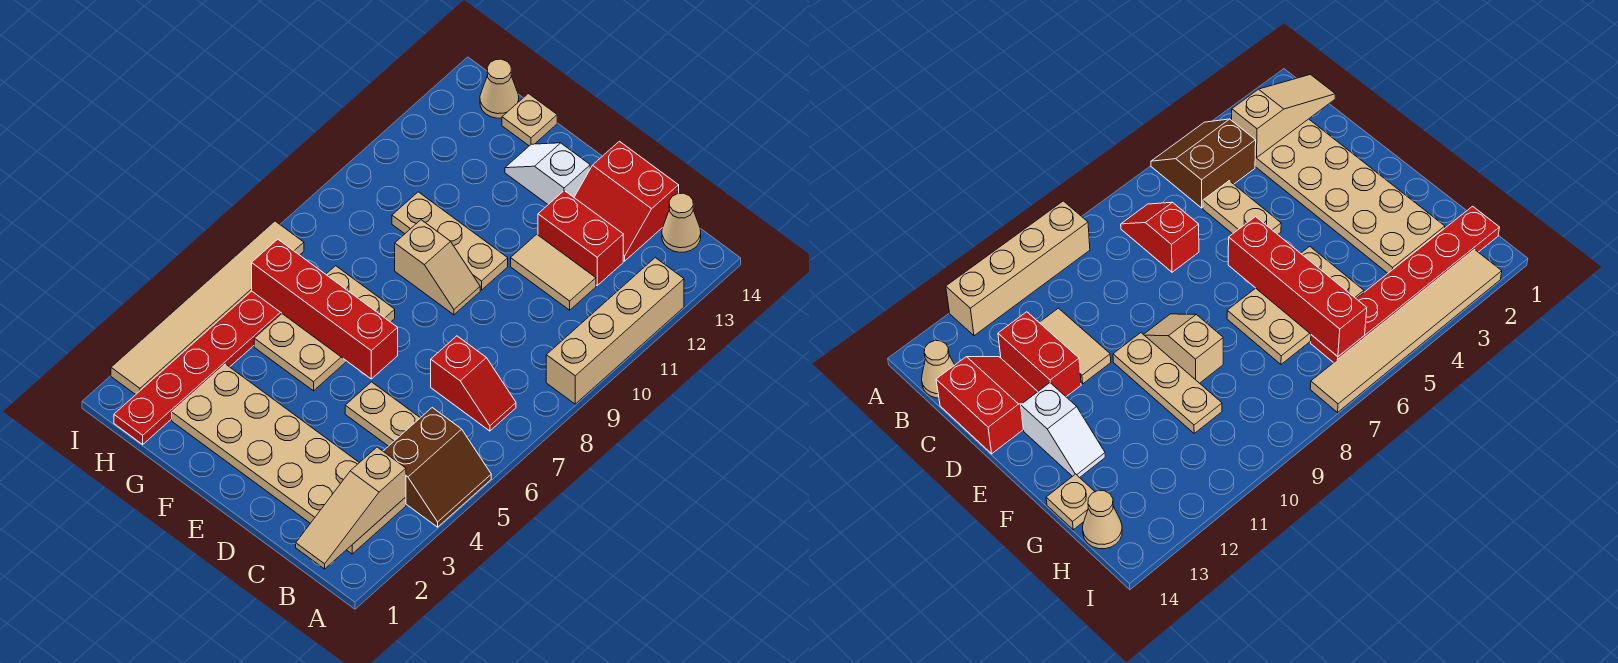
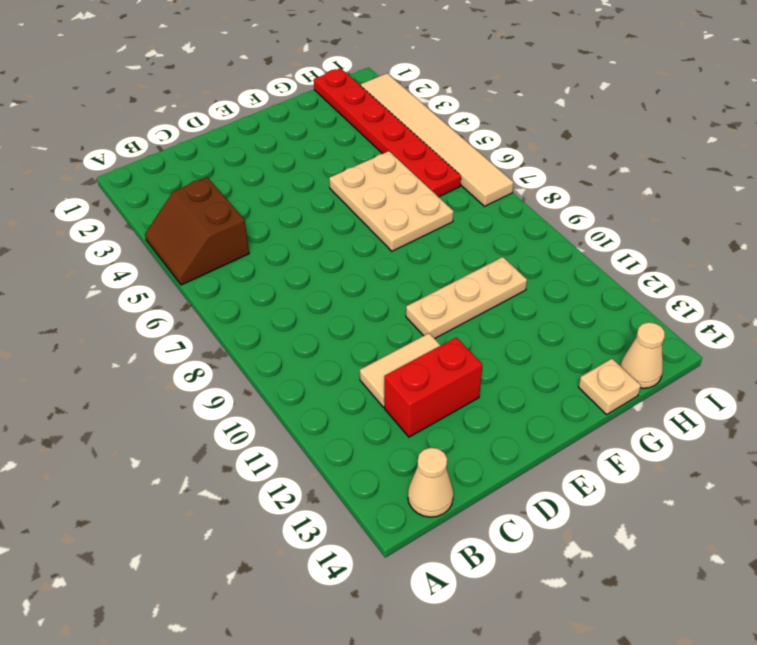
none -> tan 1x4 brick [546,258,684,404]
none -> tan 2x6 plate [172,364,406,554]
none -> red 1x2 slope [431,336,516,431]

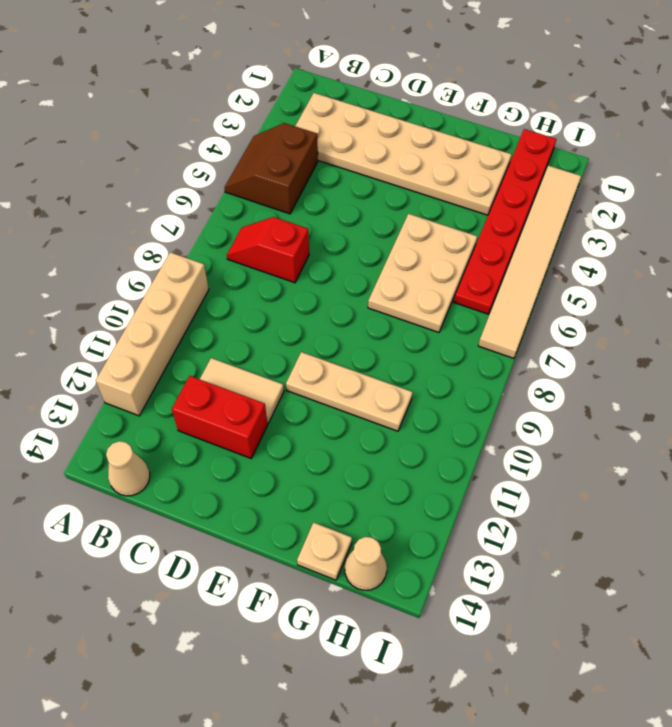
none -> tan 1x2 plate [345,382,420,446]
none -> red 2x2 slope [574,141,679,261]
none -> tan 1x2 slope [395,220,480,315]

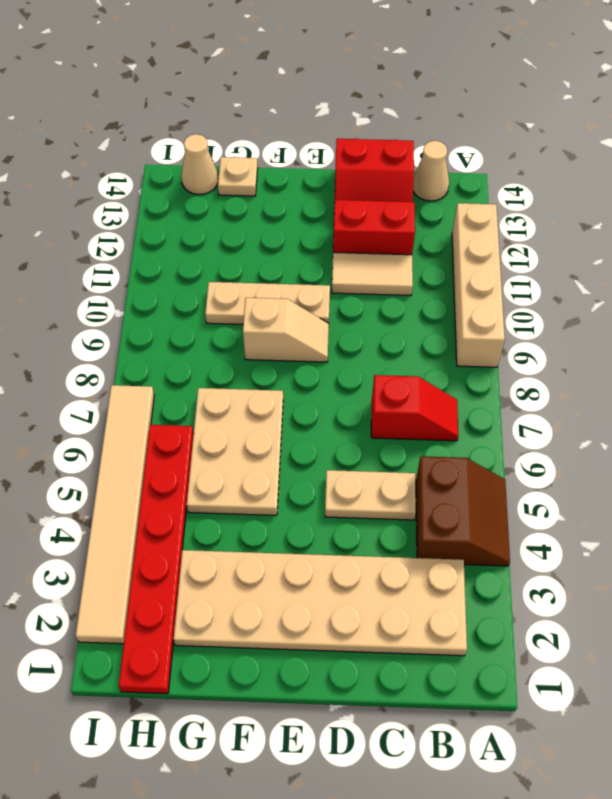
none -> white 1x2 slope [505,143,590,204]
none -> tan 1x3 slope [296,447,406,569]
none -> red 1x4 brick [252,239,398,379]

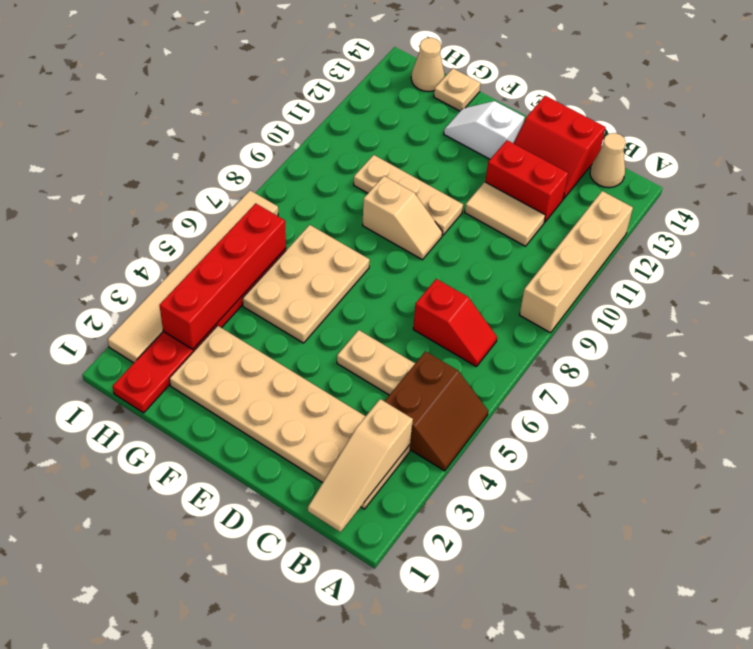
red 1x4 brick [159,203,286,350] -> red 1x4 brick turned to [252,239,398,379]

